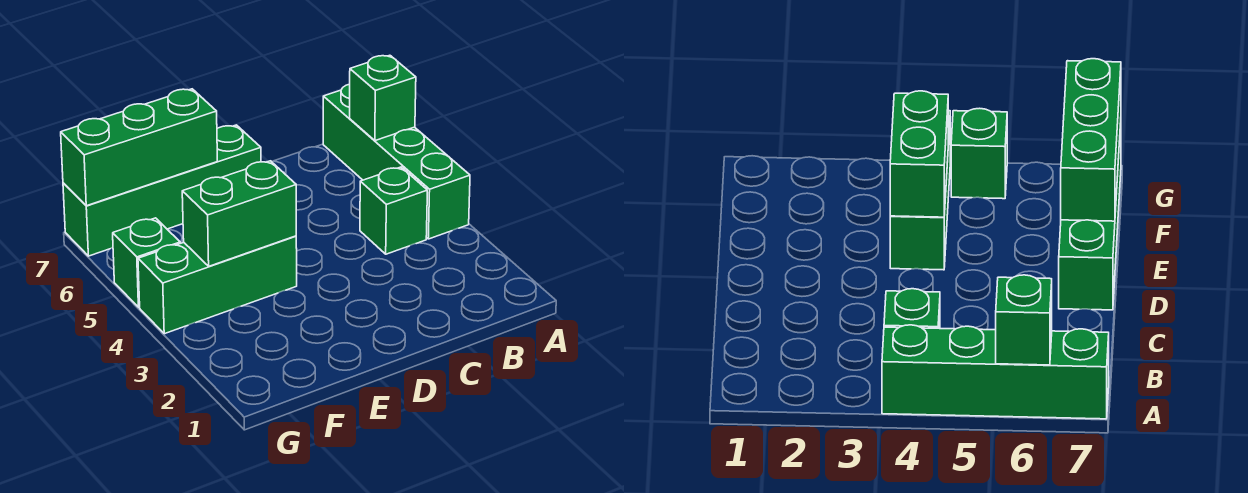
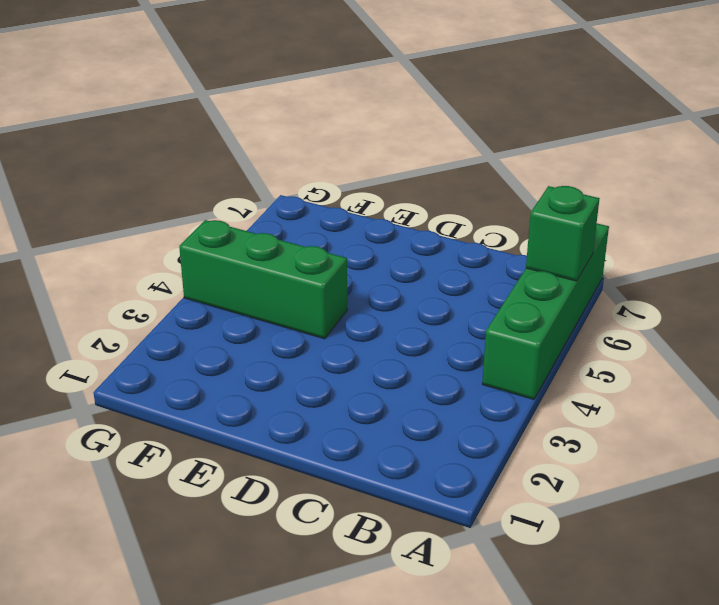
none -> green 1x1 brick [360,167,427,254]
none -> green 1x4 brick [63,125,261,256]

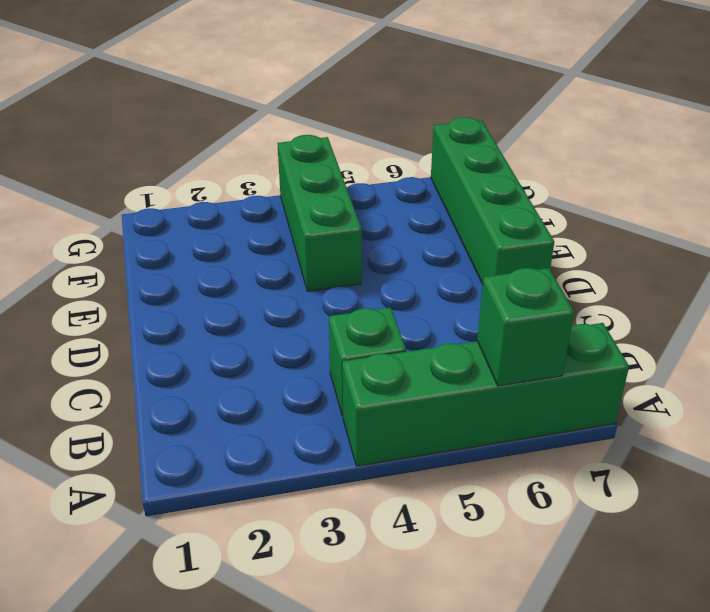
none -> green 1x1 brick [113,218,180,307]
none -> green 1x2 brick [182,161,296,266]

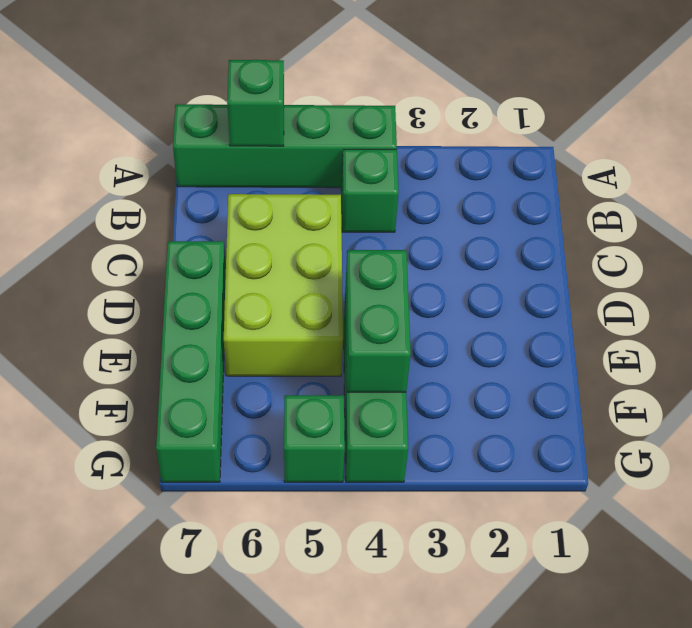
lime 2x3 brick [224,194,343,376] -> none
none -> green 1x3 brick [61,89,217,206]

